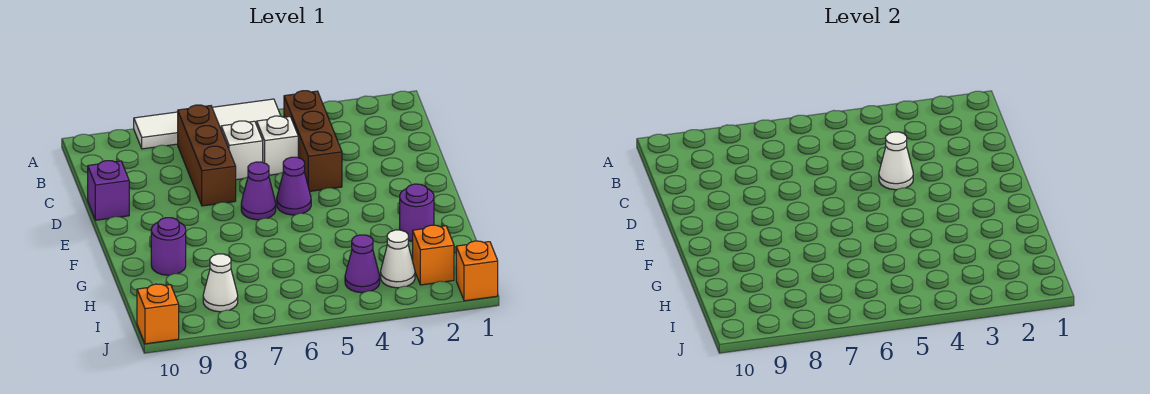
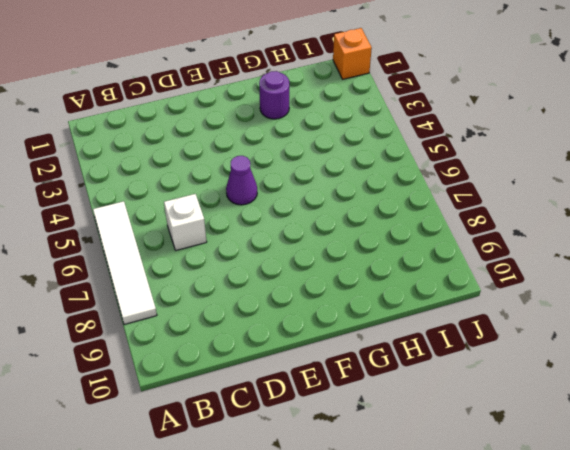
none -> brown 1x3 brick [284,91,342,191]
none -> brown 1x3 brick [178,105,236,206]
none -> white 1x1 brick [257,116,298,175]

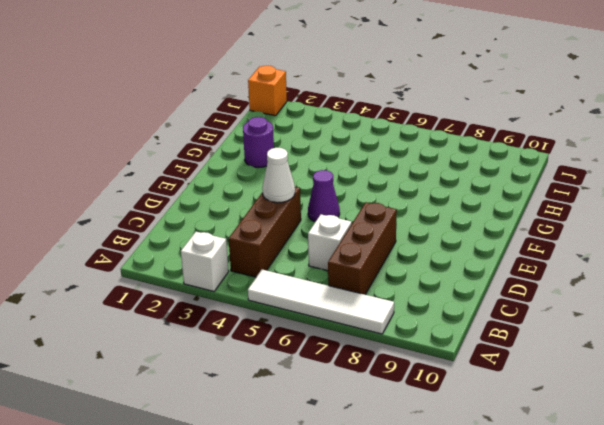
white 1x1 brick [181,232,229,291] -> white 1x1 brick moved to [257,116,298,175]
none -> purple 1x1 brick [88,161,129,220]
none -> purple 1x1 cone [241,162,276,220]
none -> purple 1x1 round brick [151,218,186,275]

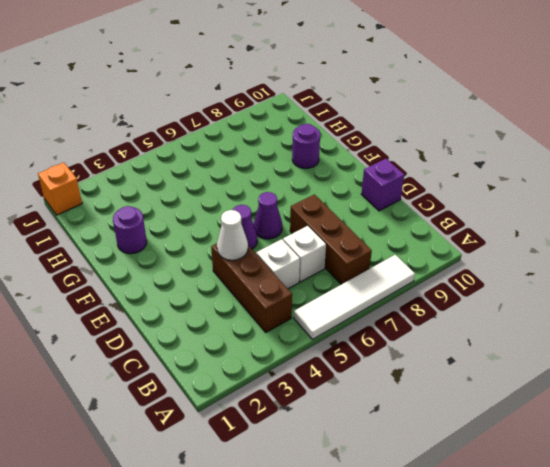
none -> orange 1x1 brick [413,225,454,285]
none -> white 1x1 cone [381,230,415,288]
none -> purple 1x1 cone [345,235,380,293]

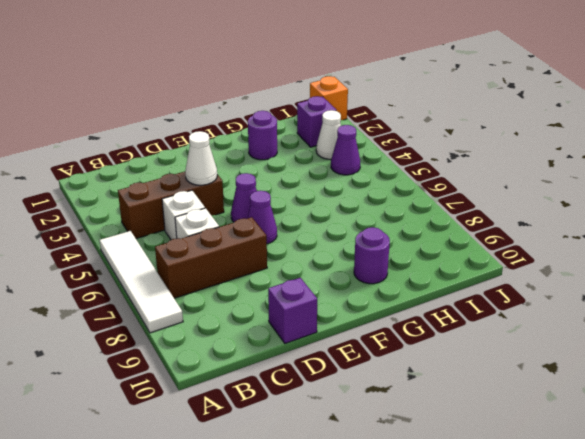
purple 1x1 brick [297,96,336,147] -> orange 1x1 brick [413,225,454,285]
none -> white 1x1 cone [203,254,238,312]
none -> orange 1x1 brick [137,284,179,344]

